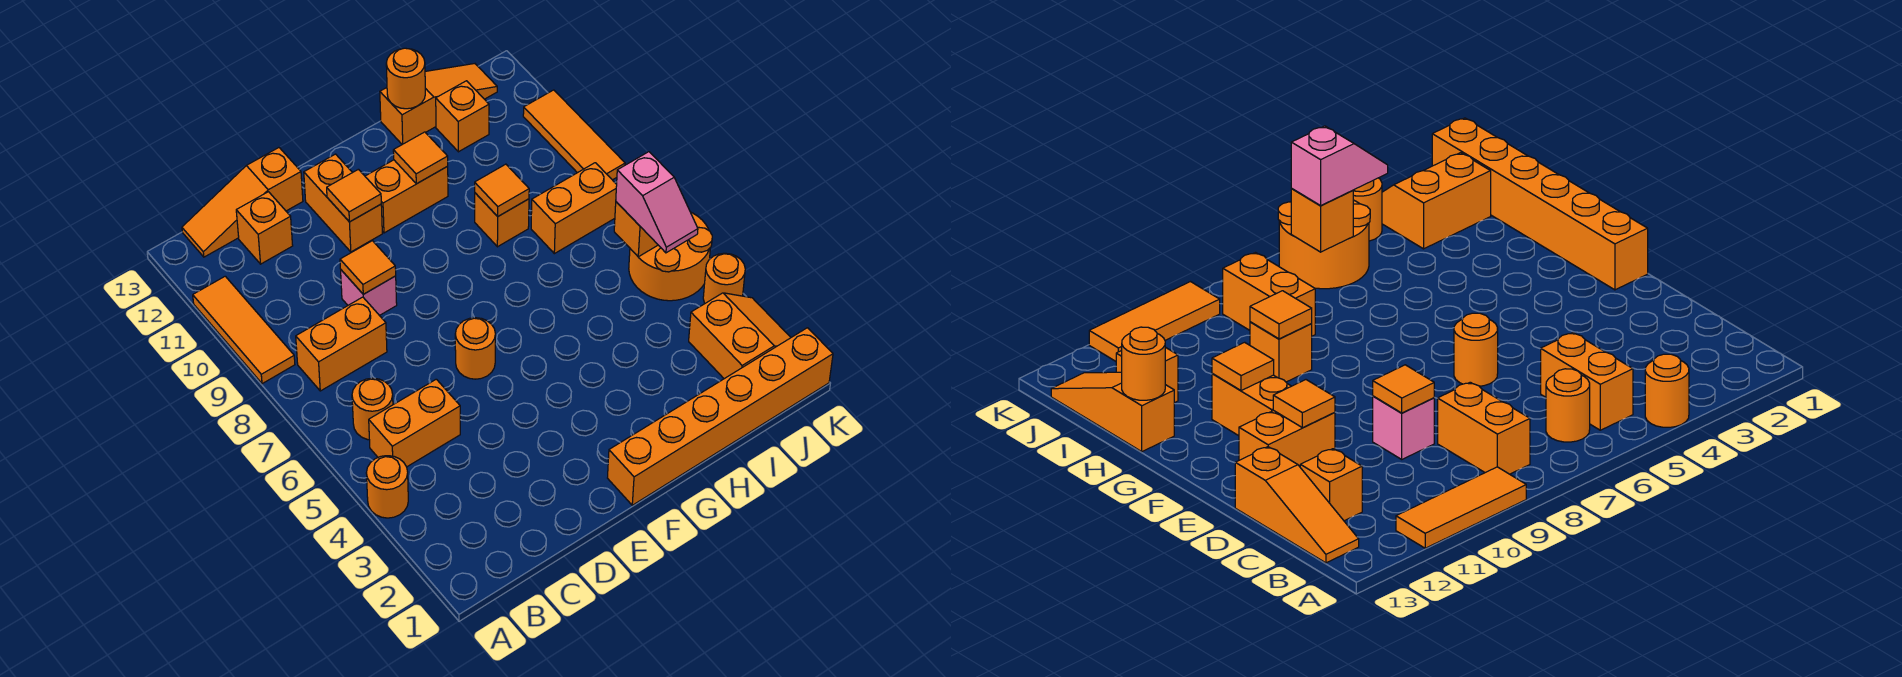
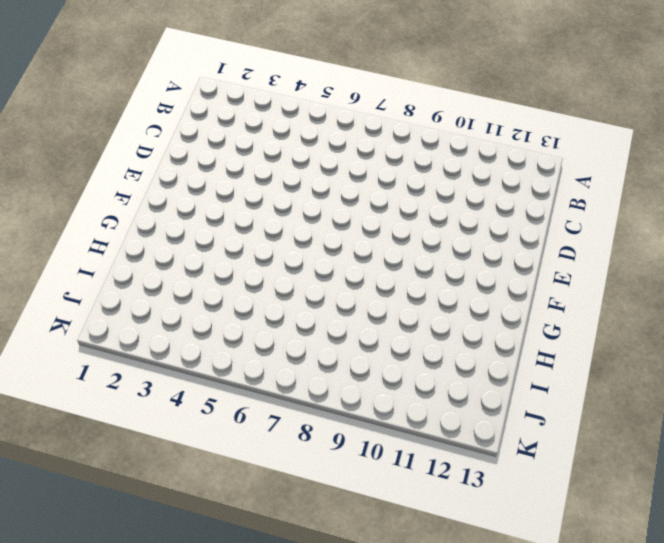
none -> orange 1x1 round brick [366,456,408,518]
none -> orange 1x3 tile [193,276,295,384]
none -> orange 1x2 brick [369,379,460,467]

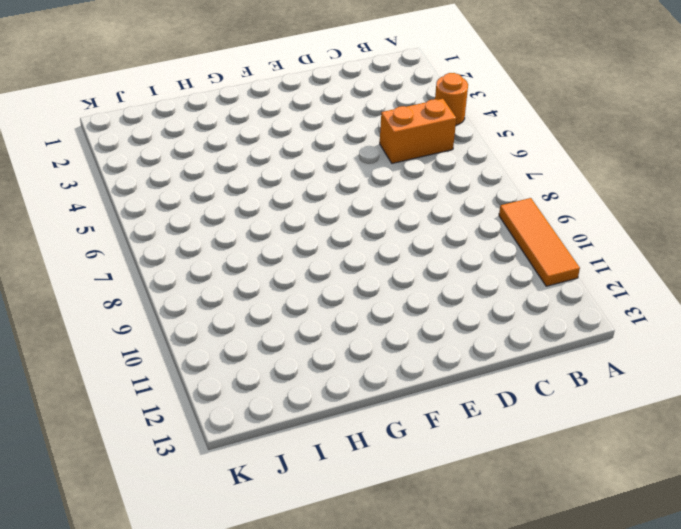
none -> orange 1x1 round brick [352,378,393,440]
none -> orange 1x2 brick [296,297,387,391]
none -> orange 1x3 slope [182,148,303,257]

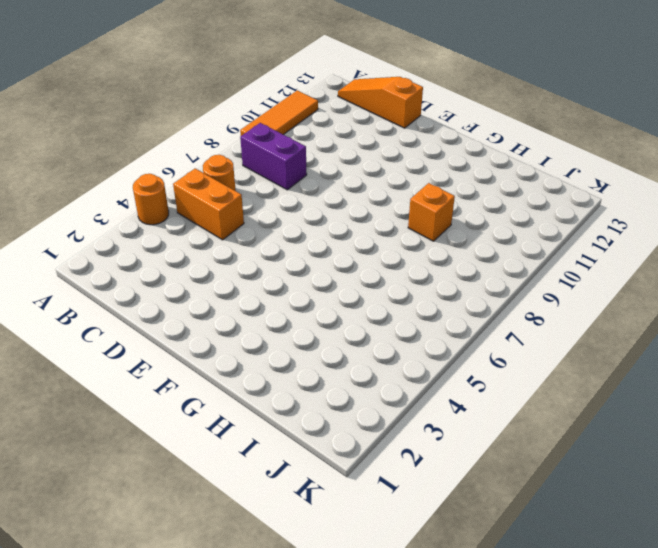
purple 1x2 brick [240,123,307,190] -> orange 1x2 brick [296,297,387,391]
none -> orange 1x1 brick [236,192,293,264]
none -> pink 1x1 brick [341,270,397,316]
none -> orange 1x1 round brick [455,318,495,379]

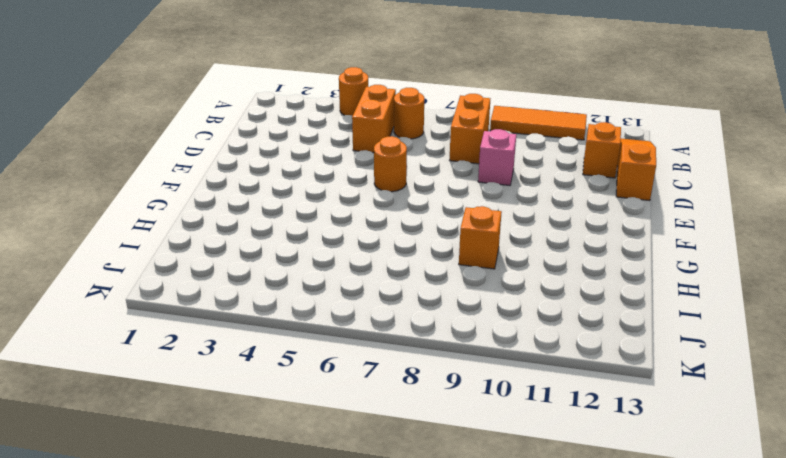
none -> orange 1x2 brick [304,154,382,252]
none -> orange 1x6 brick [608,328,833,505]
none -> orange 1x2 brick [365,160,448,233]

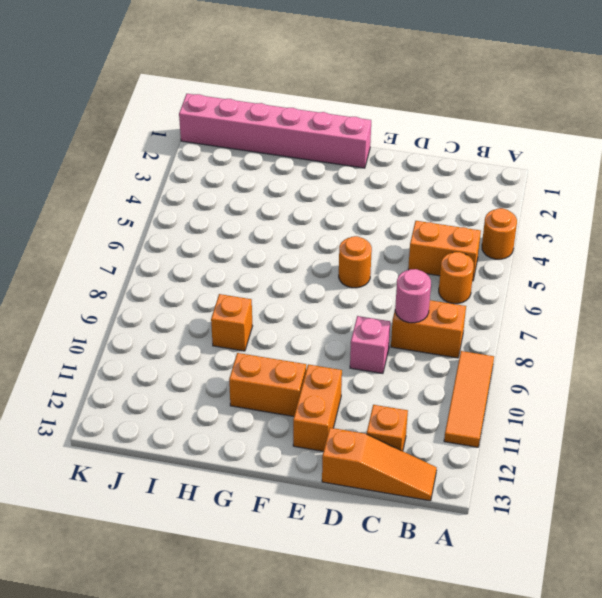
pink 1x1 round brick [395,269,431,323] -> none
pink 1x6 brick [179,94,371,168] -> orange 1x6 brick [608,328,833,505]
none -> orange 1x3 slope [380,64,497,144]
none -> orange 1x2 brick [531,163,617,254]
none -> orange 1x1 brick [436,81,489,152]

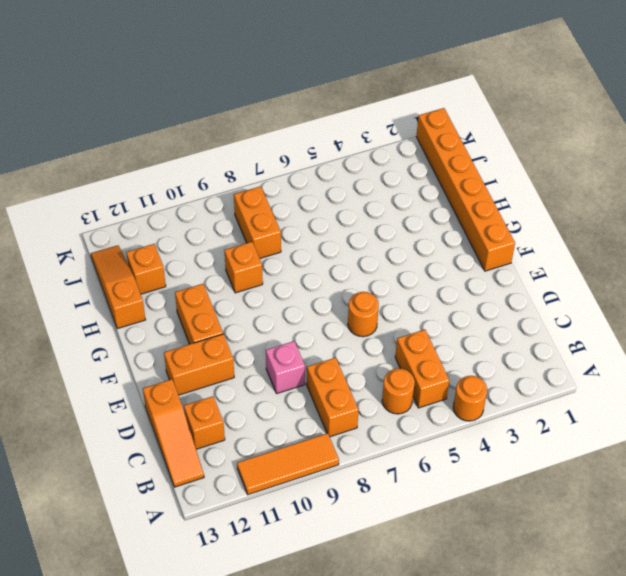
none -> orange 2x2 slope [689,293,791,379]
none -> orange 2x2 round brick [629,213,712,301]
none -> orange 1x1 round brick [703,253,745,303]

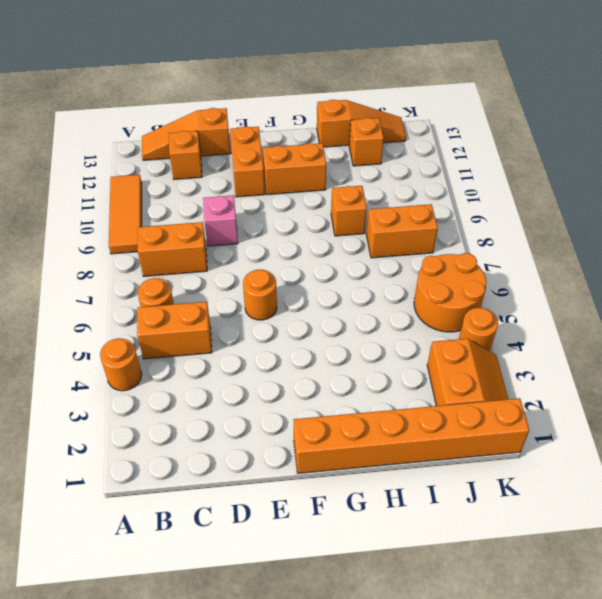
none -> orange 1x3 tile [523,90,625,180]
none -> orange 1x1 tile [340,241,396,294]
none -> orange 1x1 tile [327,169,381,222]

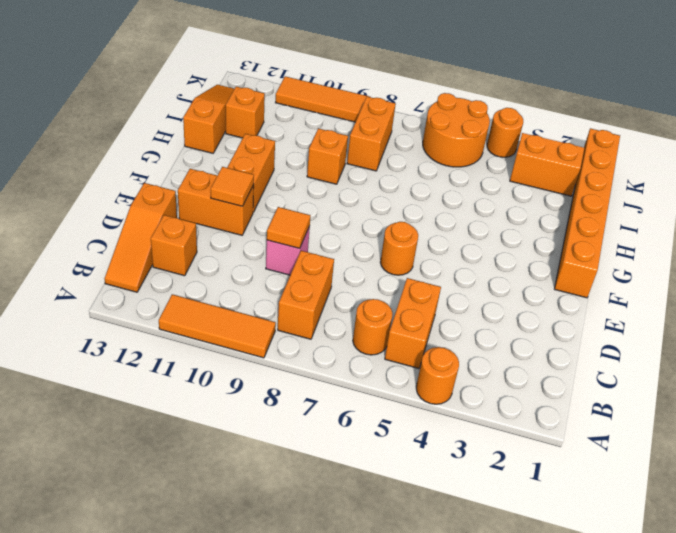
none -> orange 1x1 tile [393,132,448,184]
none -> orange 1x1 tile [475,164,529,216]
none -> orange 1x1 round brick [386,48,425,109]

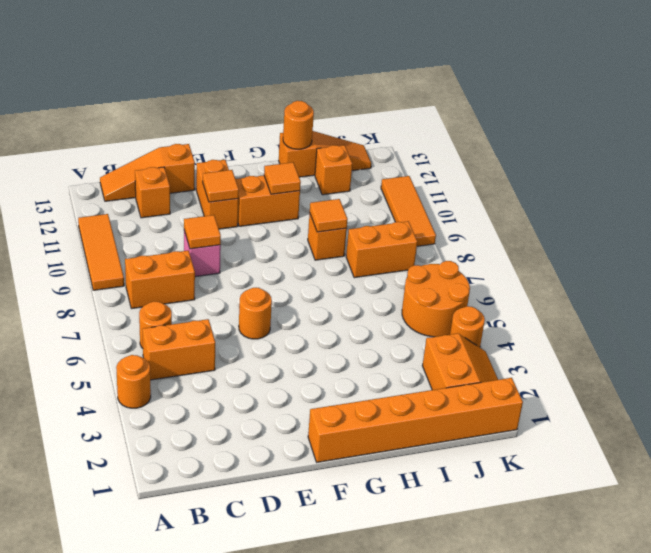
none -> orange 1x1 brick [614,202,658,257]
none -> pink 1x2 slope [616,152,698,253]

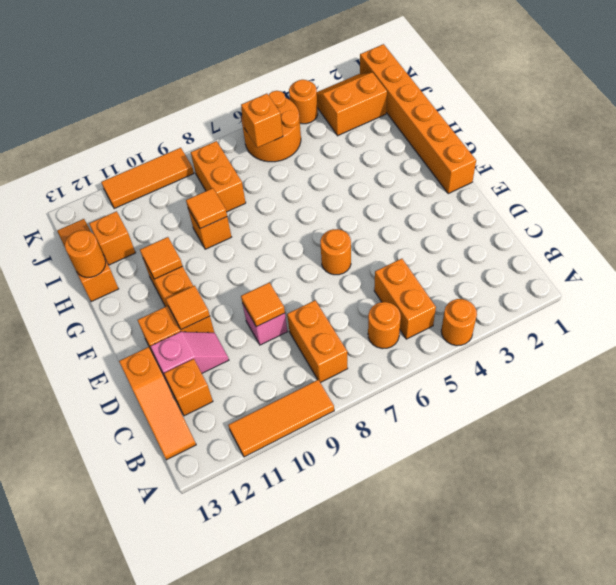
pink 1x2 slope [151,332,229,385] -> pink 1x2 slope moved to [616,152,698,253]

